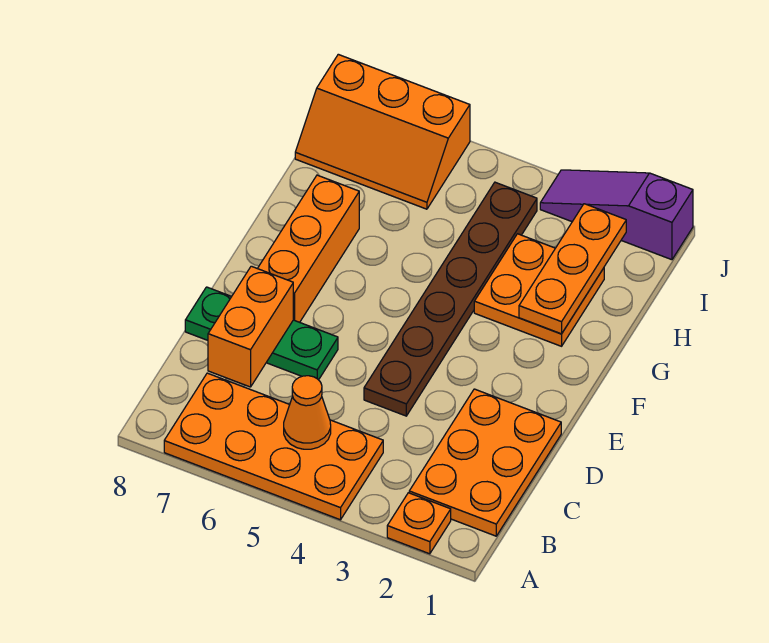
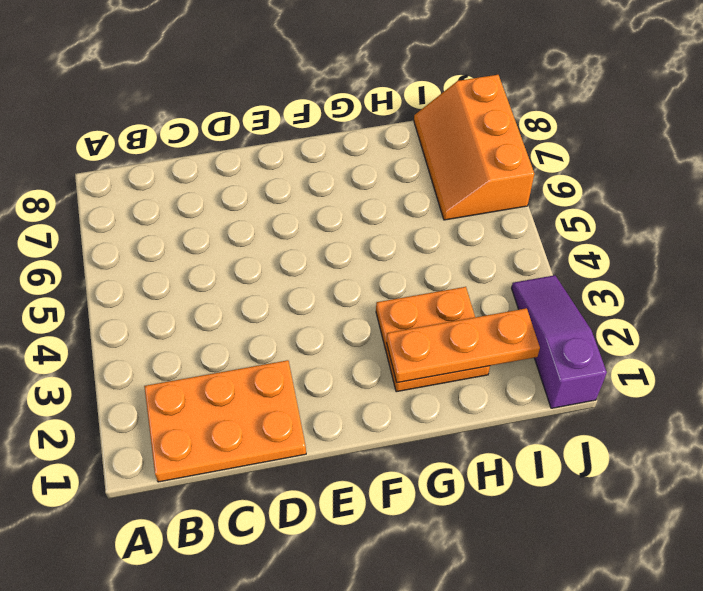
none -> orange 1x1 plate [387,493,451,554]
none -> orange 2x4 plate [164,373,383,520]
none -> brown 1x6 plate [364,182,537,416]

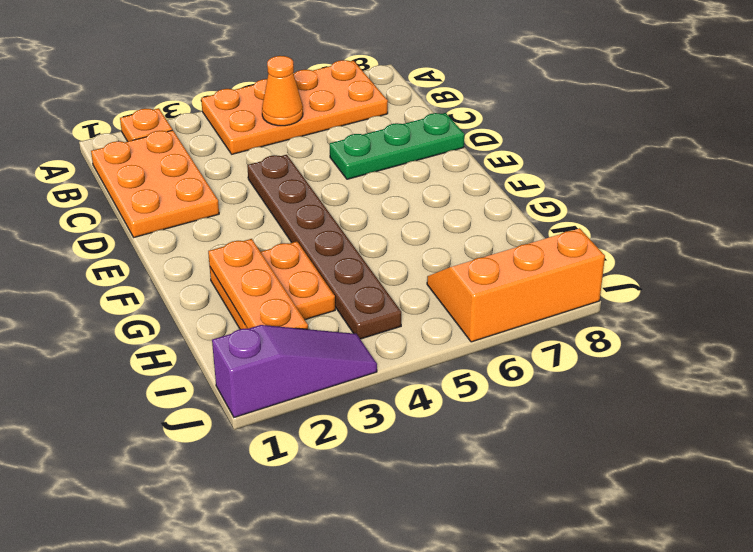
none -> orange 1x3 brick [258,175,359,322]
none -> orange 1x2 brick [208,266,293,387]

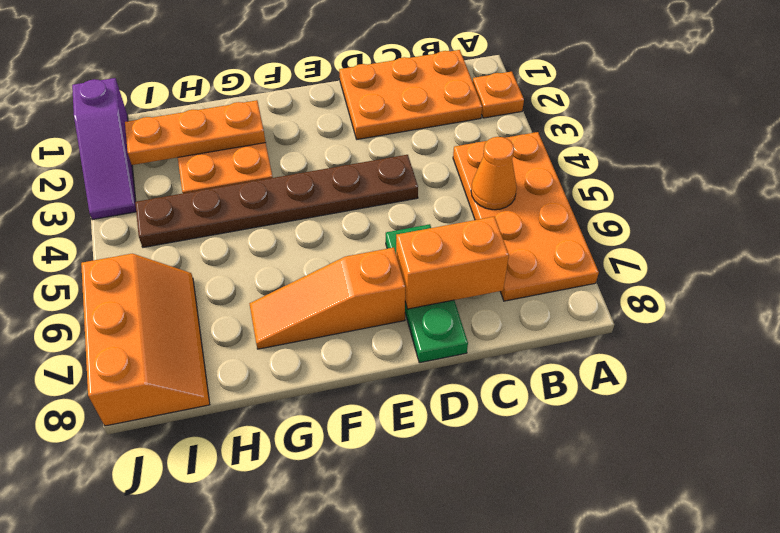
orange 1x3 slope [249,248,405,349] -> orange 1x3 brick [258,175,359,322]

